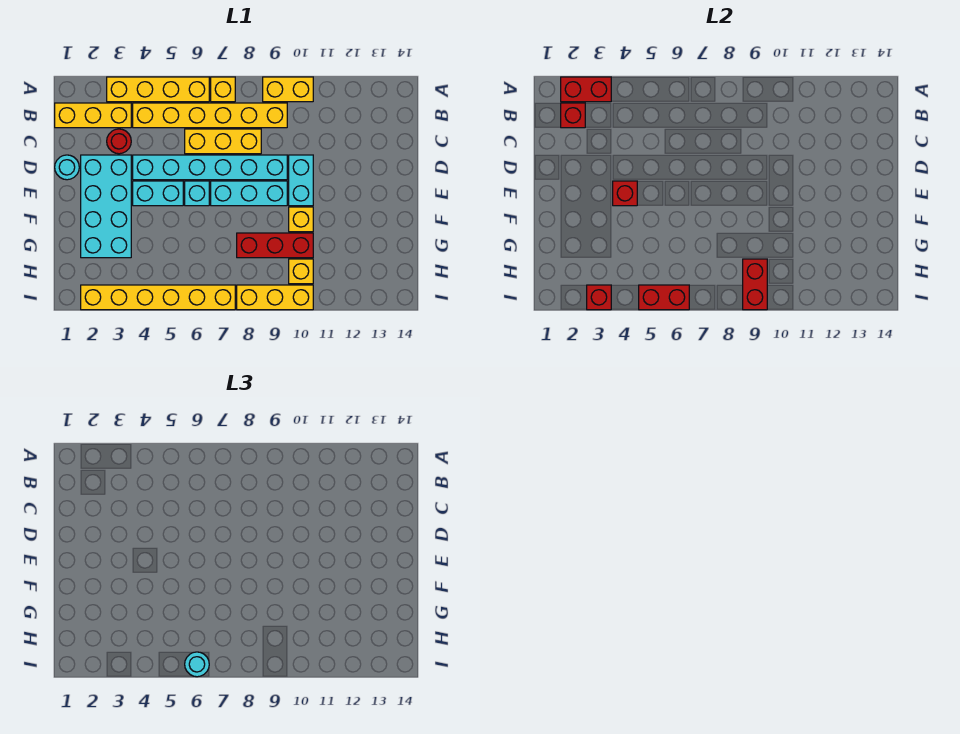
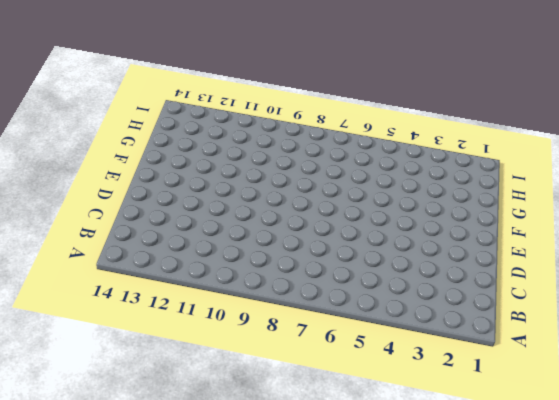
none -> yellow 1x4 brick [107,77,209,102]
none -> yellow 1x1 brick [211,77,235,102]
none -> yellow 1x2 brick [263,77,313,102]

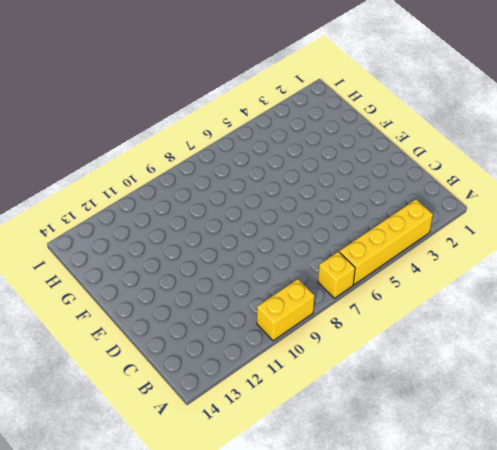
none -> yellow 1x3 brick [55,103,131,128]
none -> yellow 1x6 brick [133,103,287,128]
none -> red 1x1 round brick [107,129,131,154]

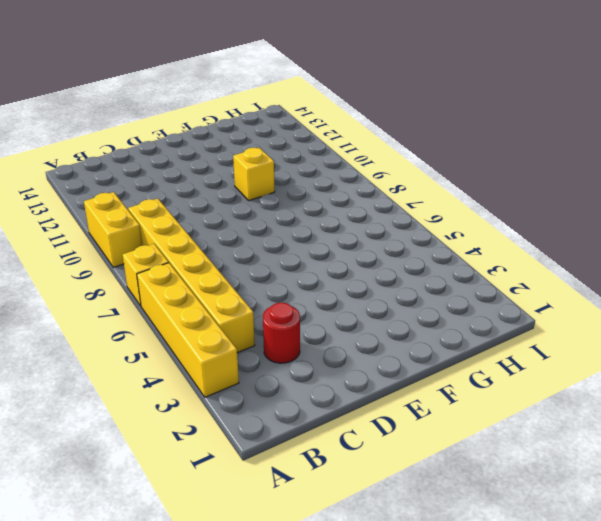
none -> yellow 1x3 brick [55,103,131,128]
none -> yellow 1x3 brick [185,129,261,154]
none -> cyan 1x1 round brick [55,155,79,180]

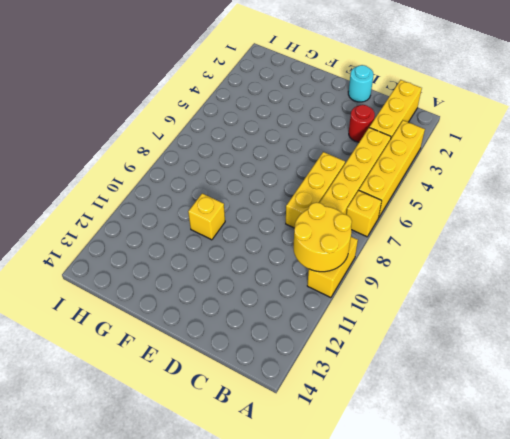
yellow 2x2 round brick [294,202,352,272] -> none
none -> cyan 2x4 brick [81,155,131,258]
none -> cyan 1x6 brick [133,155,287,180]
none -> cyan 1x2 brick [289,155,313,206]

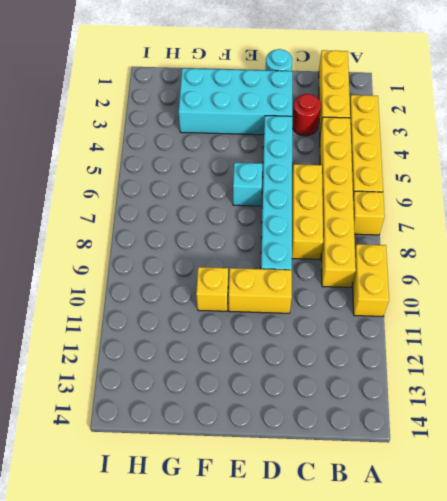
yellow 1x2 brick [229,268,292,313] -> cyan 1x2 brick [289,155,313,206]
none -> cyan 1x2 brick [133,181,183,206]
none -> cyan 1x3 brick [211,181,287,206]
none -> red 1x3 brick [237,233,313,258]

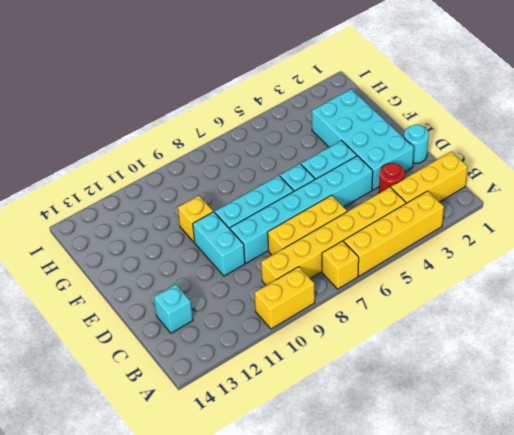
cyan 1x1 brick [154,284,193,333] -> none
none -> red 1x3 brick [237,233,313,258]
none -> yellow 1x1 brick [289,259,313,284]
none -> yellow 1x6 brick [81,285,235,310]

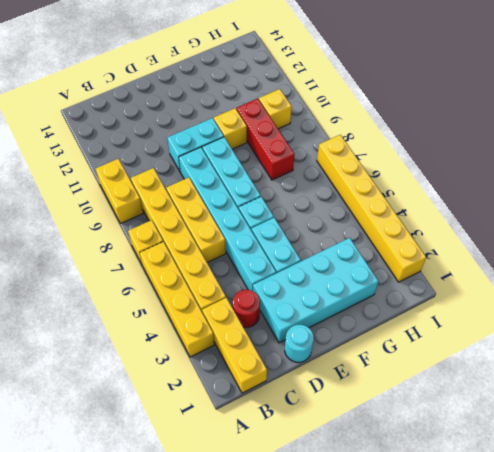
none -> yellow 1x3 brick [237,285,313,310]
none -> red 1x2 brick [561,77,611,102]
none -> red 1x1 brick [561,103,585,128]

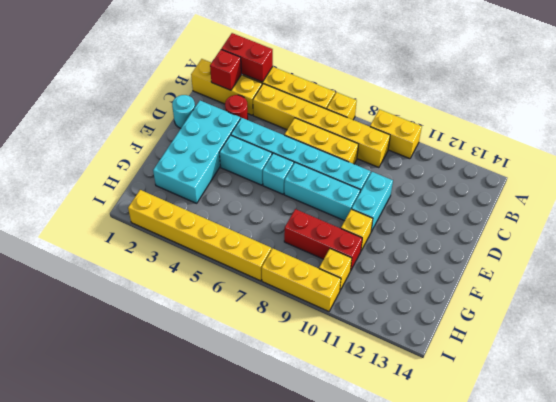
none -> red 1x1 brick [613,181,637,206]
none -> red 1x2 brick [743,259,767,310]
none -> red 1x1 brick [587,285,611,310]

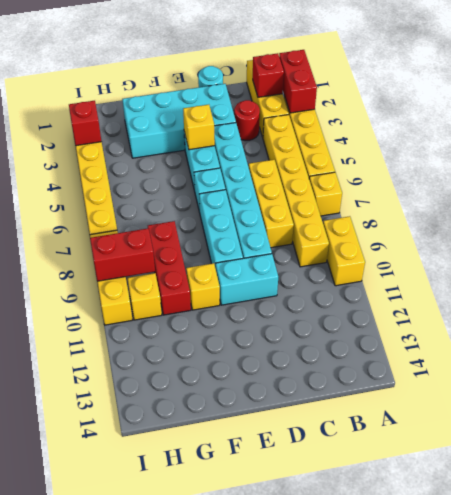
yellow 1x1 brick [183,105,215,150] -> red 1x1 brick [613,181,637,206]
none -> red 1x2 brick [639,285,689,310]
none -> cyan 1x1 round brick [185,652,209,677]

